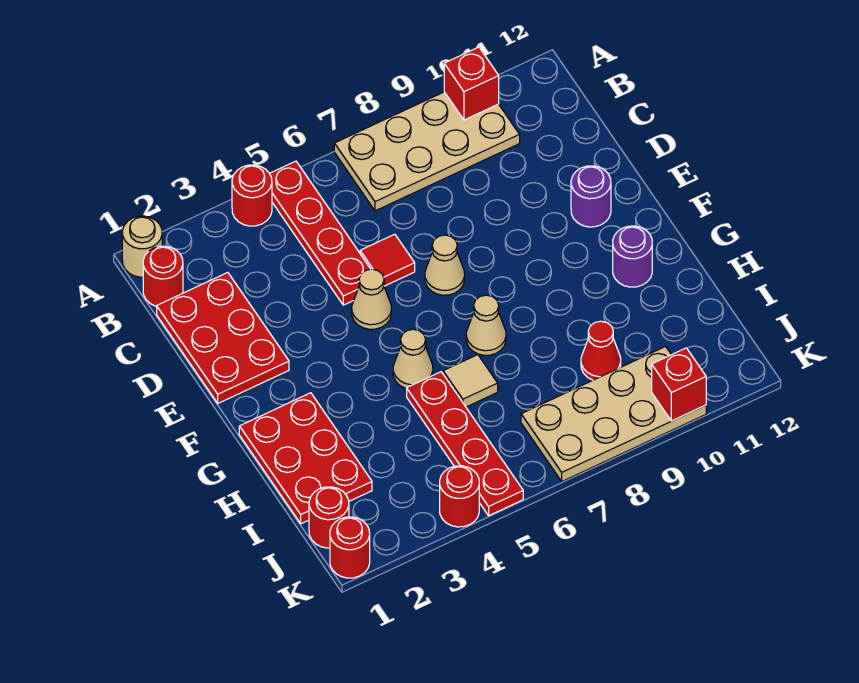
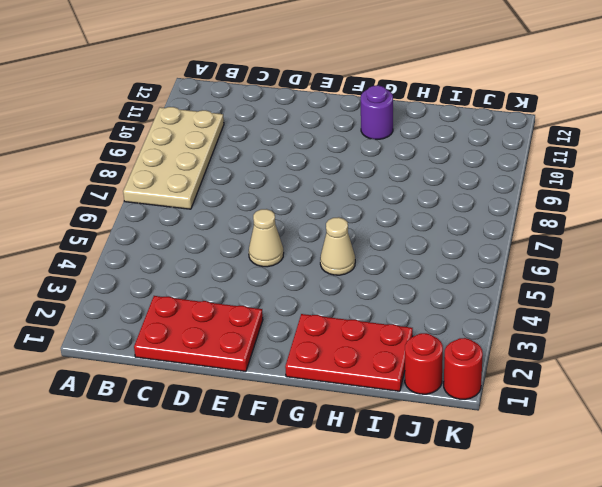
none -> tan 1x1 round brick [122,216,162,277]
none -> red 1x1 round brick [232,165,272,226]
none -> red 1x4 plate [270,161,370,305]

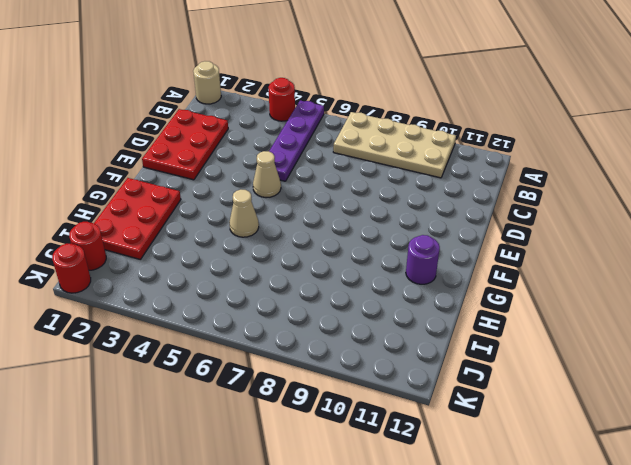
purple 1x4 plate [269,101,324,181] -> red 1x4 plate [270,161,370,305]
none -> red 1x1 round brick [143,246,183,306]
none -> red 1x1 tile [360,234,415,286]
none -> tan 1x1 cone [425,235,465,295]

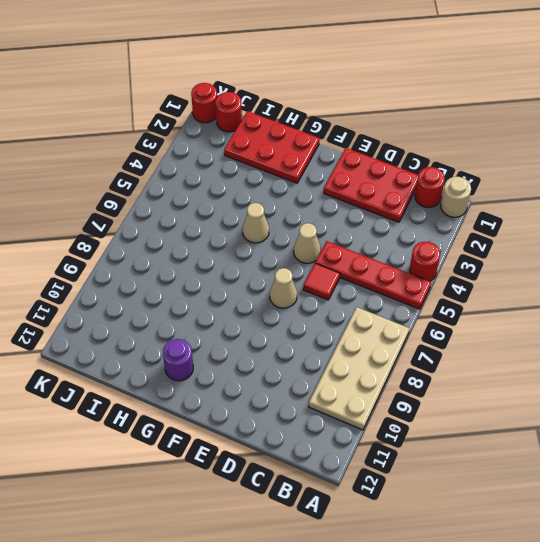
none -> purple 1x1 round brick [571,166,611,227]
none -> tan 1x1 cone [466,295,506,355]
none -> red 1x4 plate [407,372,523,516]

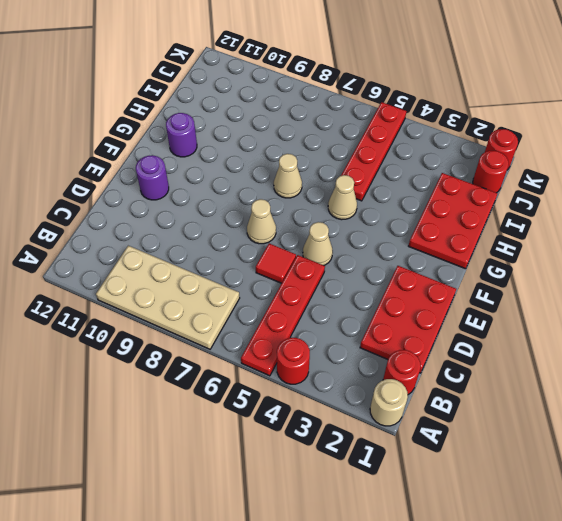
none -> tan 1x1 tile [443,355,498,407]
none -> red 1x1 cone [581,321,621,380]
none -> tan 2x4 plate [521,347,706,481]

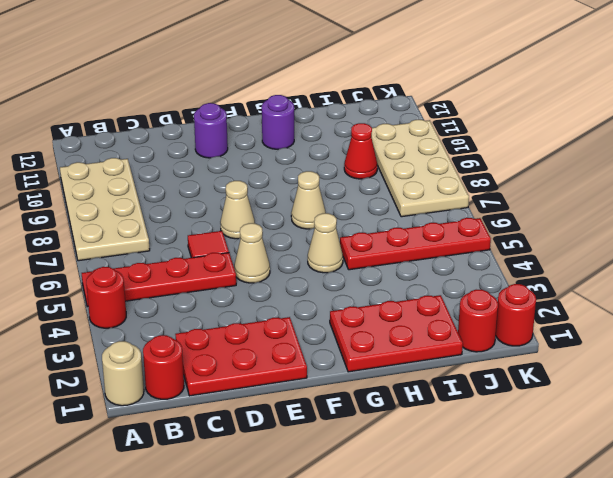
none -> tan 1x1 tile [443,355,498,407]
none -> red 1x1 round brick [440,466,479,527]
none -> red 1x1 brick [444,47,499,120]

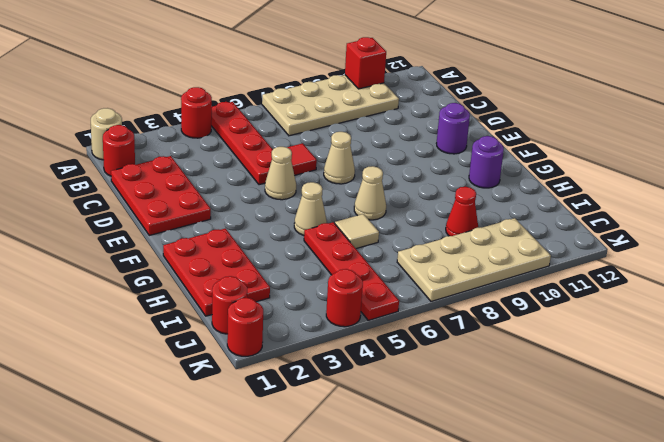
none -> red 1x1 brick [652,348,706,421]

